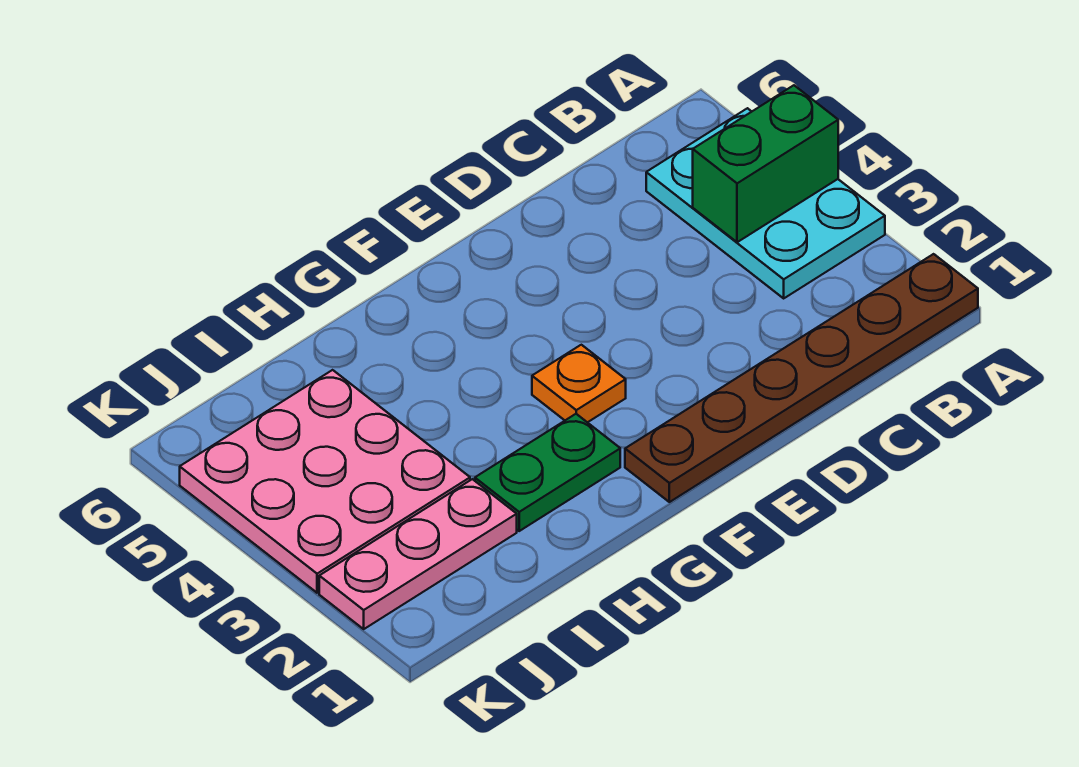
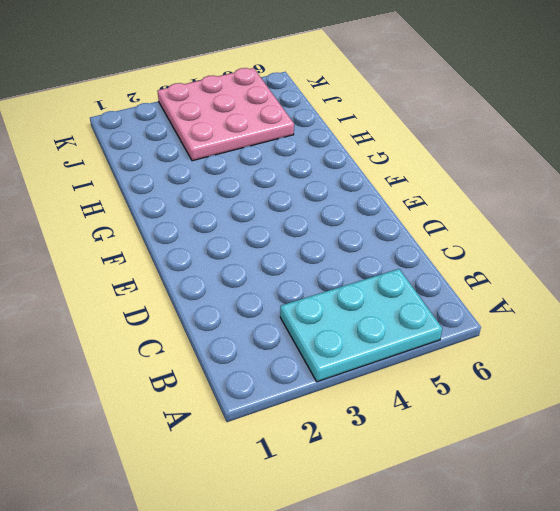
none -> brown 1x6 plate [625,254,978,502]
none -> orange 1x1 plate [532,345,626,423]

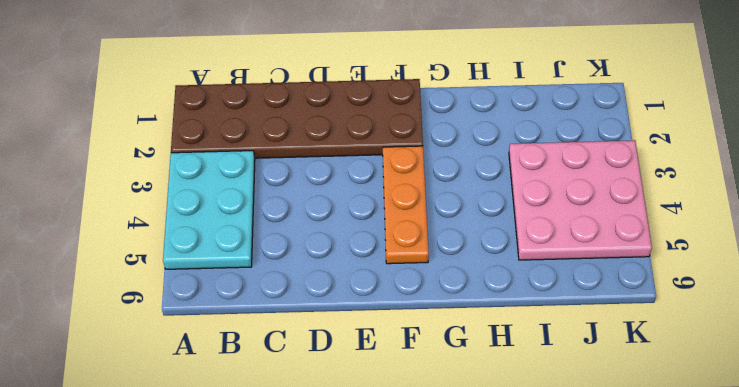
brown 2x6 plate [171,79,423,158] -> brown 1x6 plate [625,254,978,502]
orange 1x3 plate [383,146,429,264] -> orange 1x1 plate [532,345,626,423]
none -> green 1x2 plate [475,414,620,531]
none -> pink 1x3 plate [319,479,517,629]

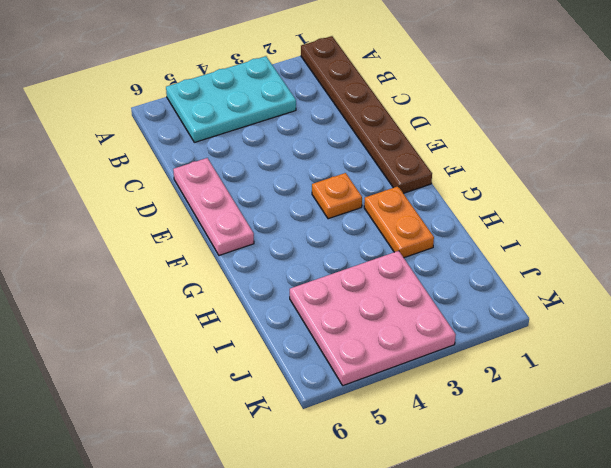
pink 1x3 plate [173,158,254,255] -> pink 1x3 plate moved to [319,479,517,629]
orange 1x2 plate [364,186,434,258] -> green 1x2 plate [475,414,620,531]
none -> green 1x2 brick [693,85,838,242]

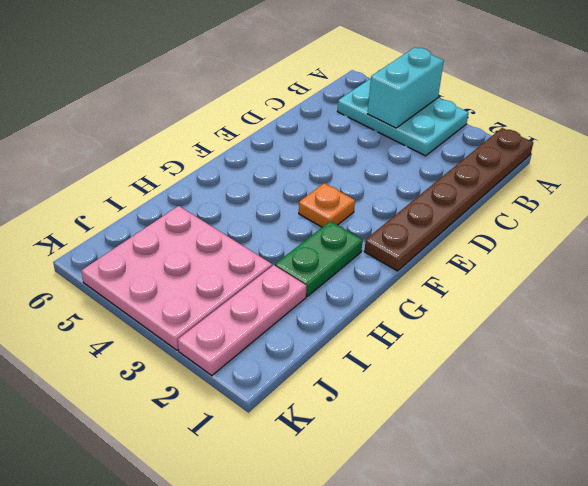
cyan 1x2 brick [368,47,444,128] -> green 1x2 brick [693,85,838,242]

